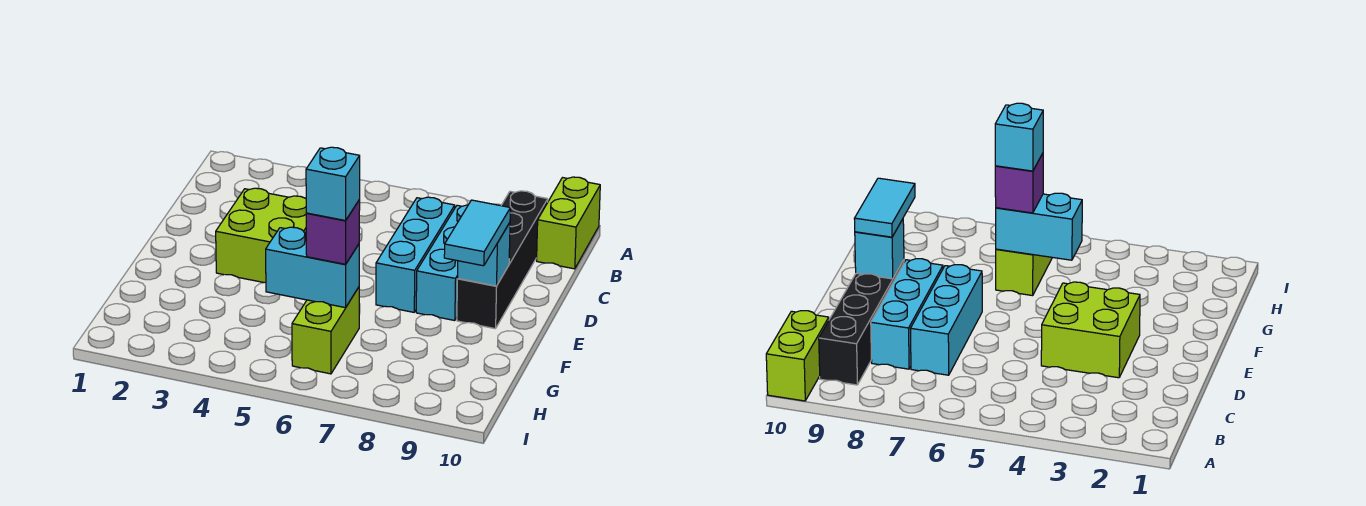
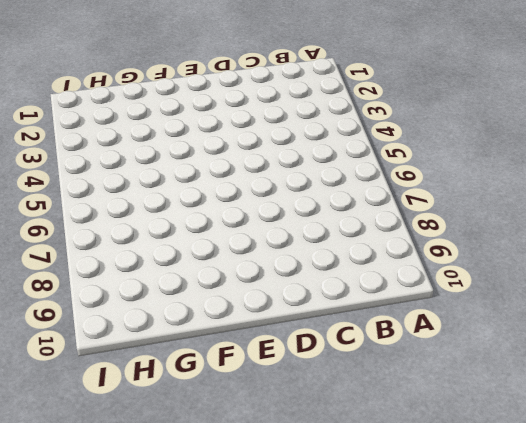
none -> lime 1x2 brick [537,177,600,269]
none -> black 1x4 brick [457,191,548,329]

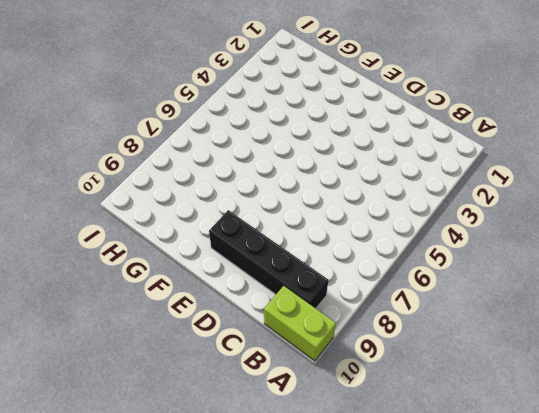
none -> cyan 1x3 brick [376,197,455,312]
none -> cyan 1x3 brick [416,205,468,321]

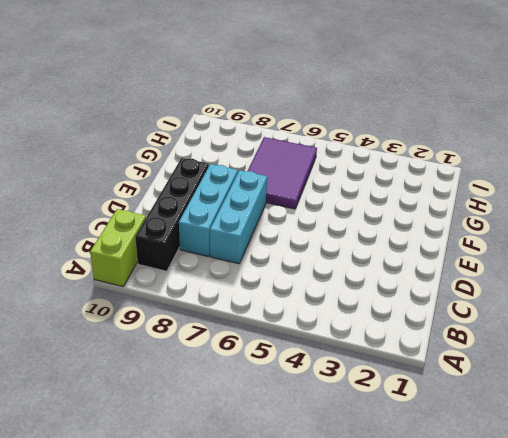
purple 2x3 tile [248,137,317,209] -> lime 1x2 brick [292,287,359,374]
none -> lime 2x2 brick [216,188,306,283]
none -> cyan 1x1 brick [458,223,510,286]

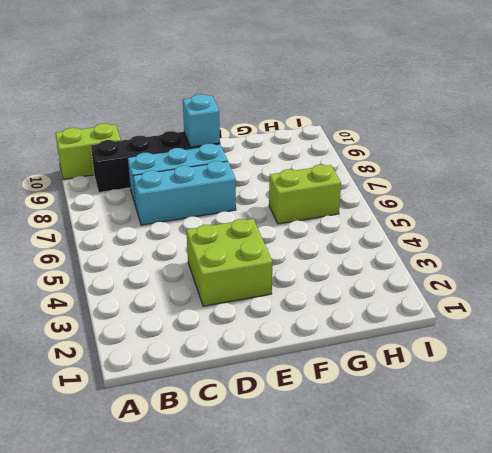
none -> cyan 1x2 brick [266,227,359,308]
none -> cyan 1x2 tile [444,200,510,266]

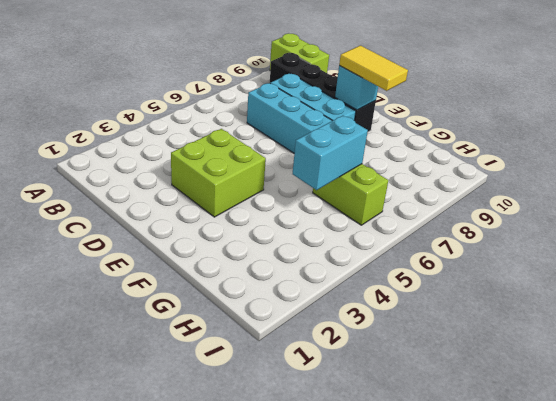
yellow 1x2 tile [339,46,408,91] -> cyan 1x2 tile [444,200,510,266]
none -> purple 1x1 brick [306,200,360,264]
none -> cyan 1x1 brick [306,147,360,221]

